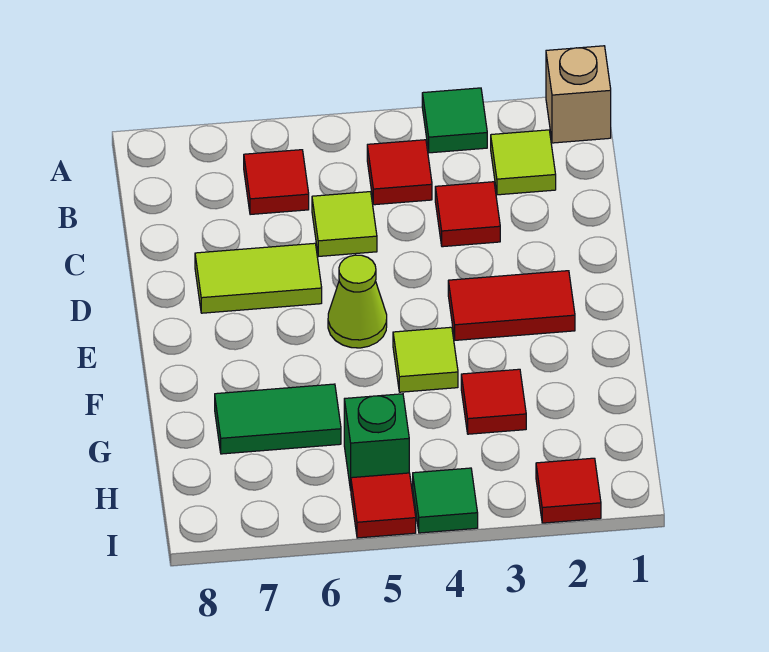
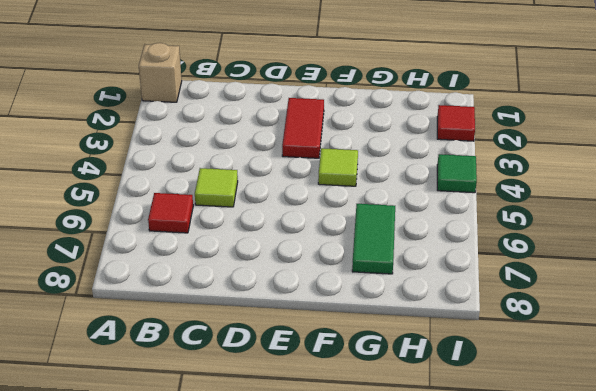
none -> green 1x1 tile [422,88,487,153]
none -> lime 1x1 tile [491,130,556,195]
none -> red 1x1 tile [367,140,432,205]

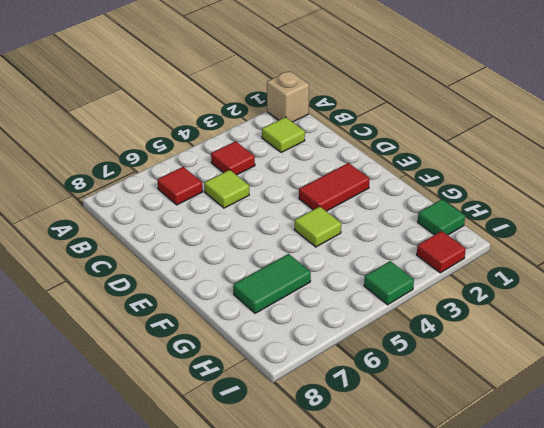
green 1x1 tile [418,199,465,235] -> green 1x1 tile moved to [422,88,487,153]
none -> red 1x1 tile [435,182,500,247]
none -> lime 1x2 tile [195,243,322,313]
none -> lime 1x1 cone [328,255,387,348]

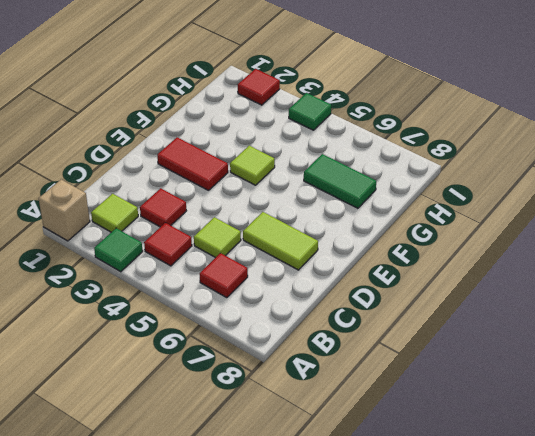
none -> lime 1x1 cone [328,255,387,348]
none -> red 1x1 tile [461,369,526,434]
none -> green 1x1 brick [344,394,409,490]

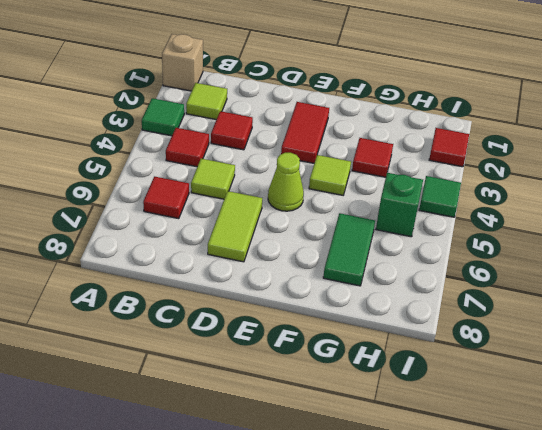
none -> red 1x1 tile [351,473,416,538]

